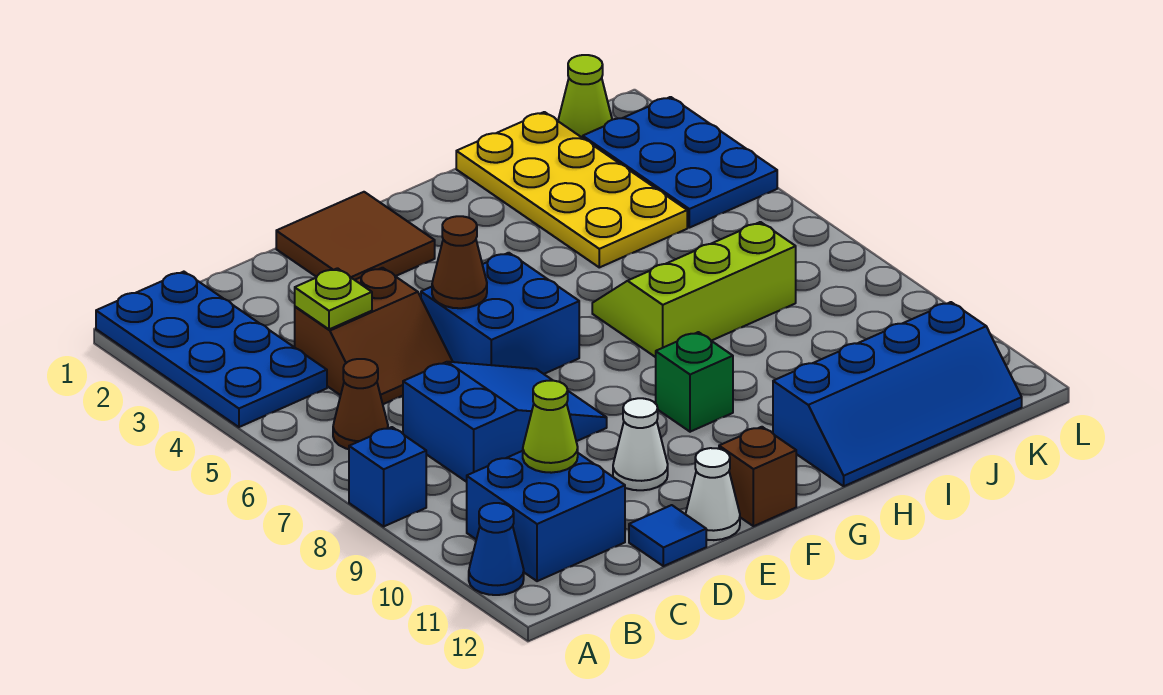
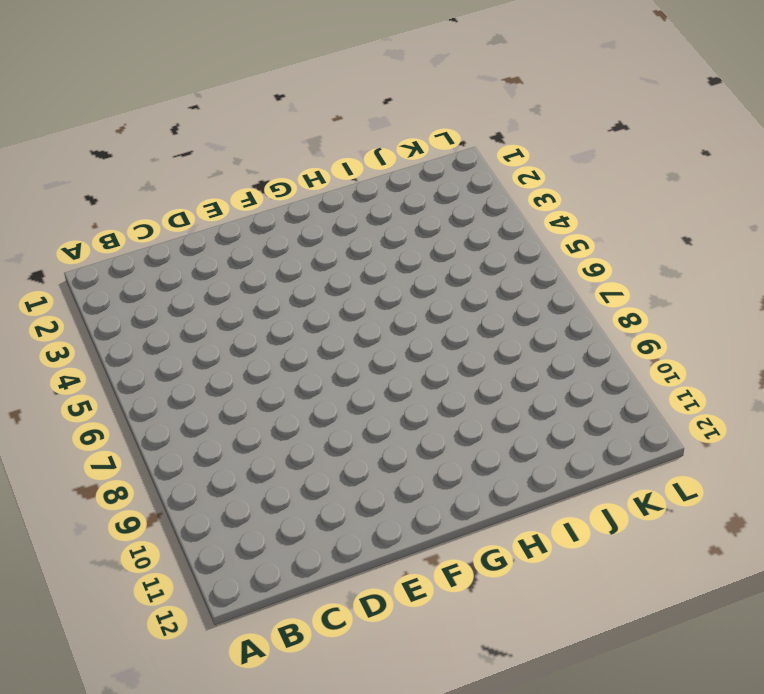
none -> blue 2x4 plate [96,272,327,427]
none -> blue 1x1 brick [349,427,426,526]
none -> blue 1x1 cone [469,503,524,595]

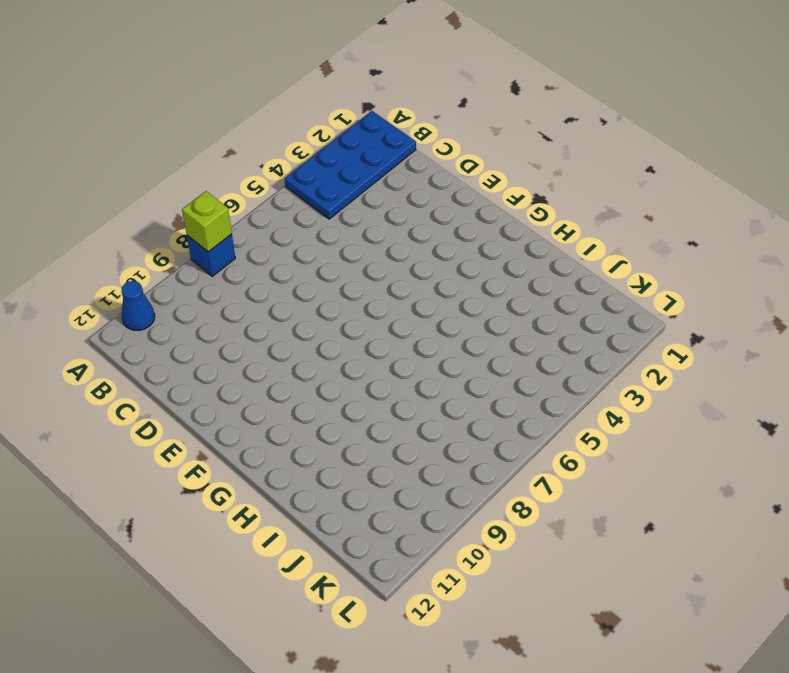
lime 1x1 brick [182,191,232,252] -> none
none -> brown 1x1 cone [333,359,388,449]
none -> blue 2x2 brick [467,451,625,581]
none -> brown 2x2 slope [295,268,453,404]

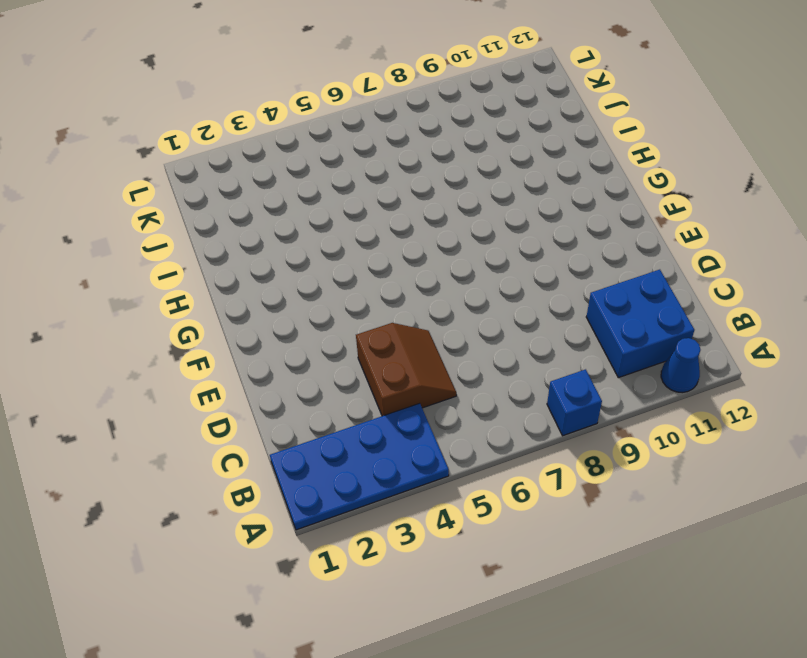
none -> brown 1x1 cone [333,359,388,449]
none -> blue 2x3 slope [403,362,607,482]
none -> blue 1x1 tile [629,505,706,566]

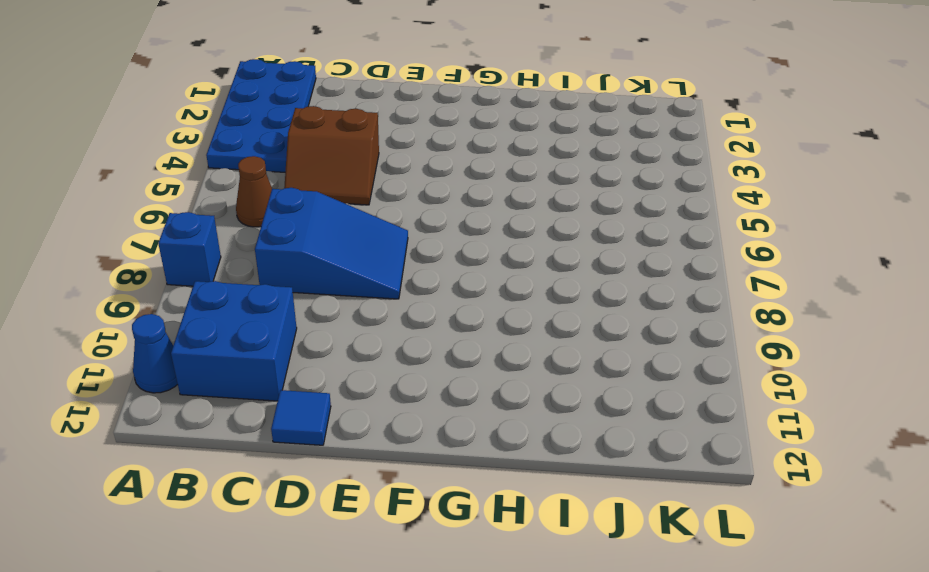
none -> brown 2x2 tile [276,192,435,280]
none -> blue 2x2 brick [421,253,579,374]
none -> white 1x1 cone [613,398,668,490]

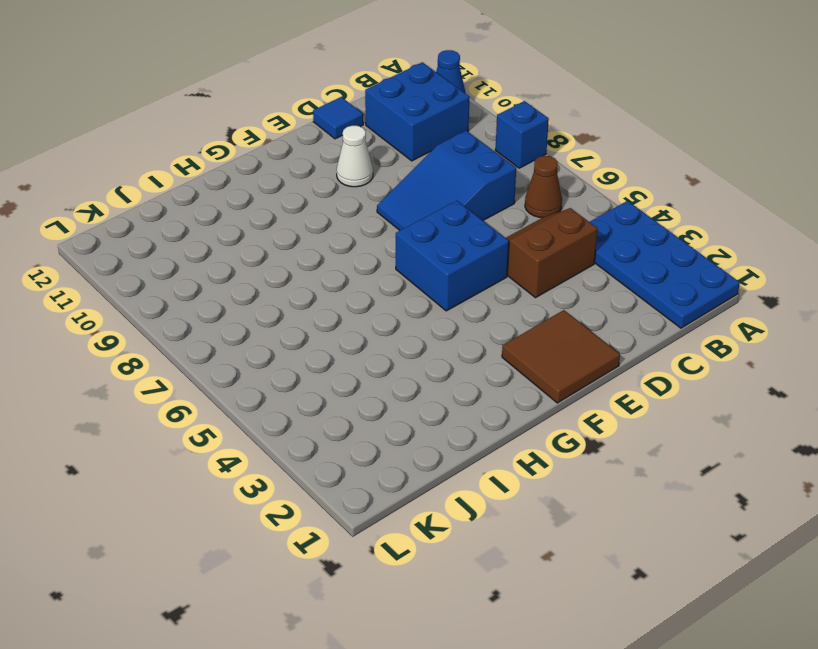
none -> white 1x1 cone [686,448,740,540]
none -> brown 1x1 brick [719,427,796,526]
none -> green 1x1 brick [656,332,733,432]

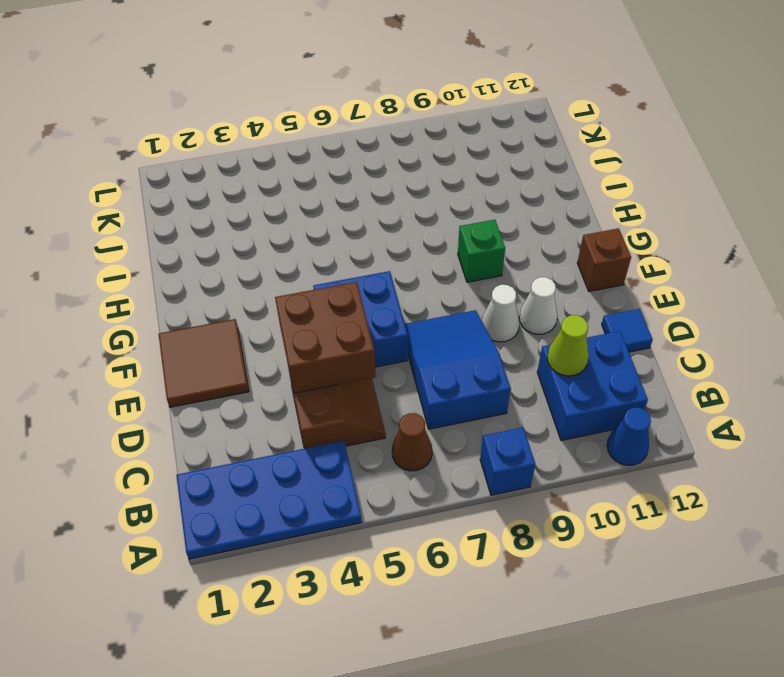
brown 2x2 brick [275,282,376,393] -> brown 1x1 cone [432,216,487,308]
white 1x1 cone [482,285,520,342] -> white 1x1 cone moved to [686,448,740,540]
none -> lime 2x3 slope [592,222,796,357]
none -> blue 2x4 slope [773,302,1022,486]
none -> yellow 2x4 plate [456,112,687,267]

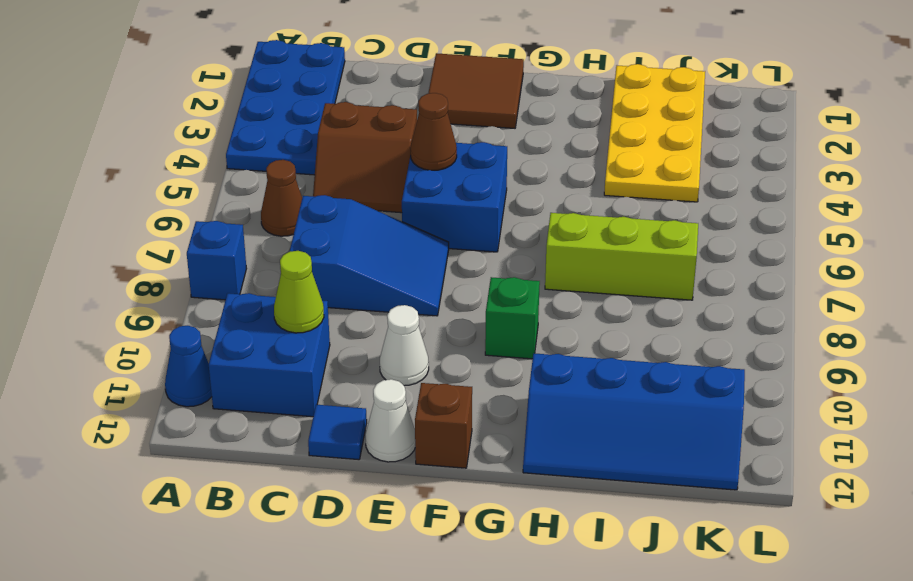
none -> lime 1x1 cone [558,55,612,138]
none -> blue 2x3 plate [583,97,777,228]
none -> lime 1x1 plate [295,268,372,329]

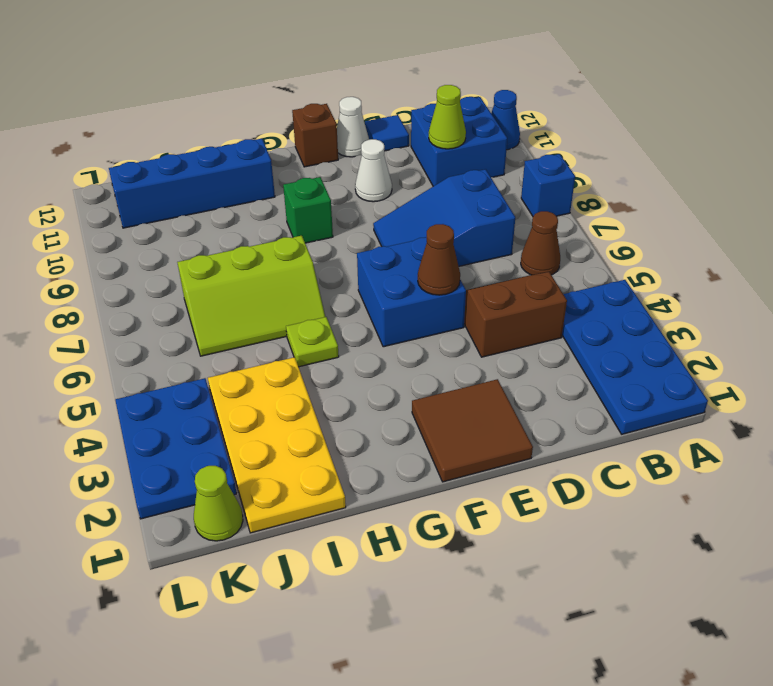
lime 1x1 plate [286,317,339,367] -> lime 1x1 plate moved to [295,268,372,329]

